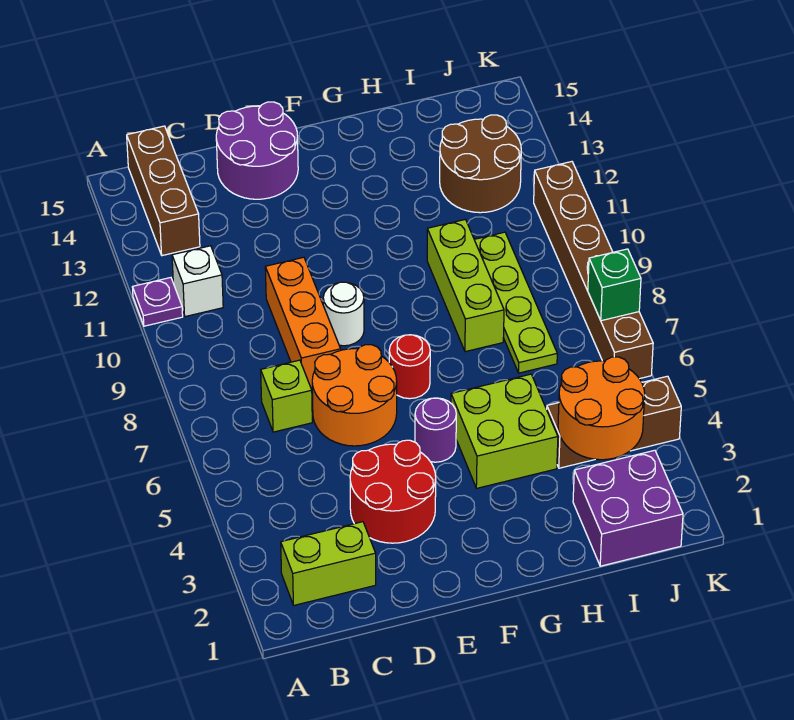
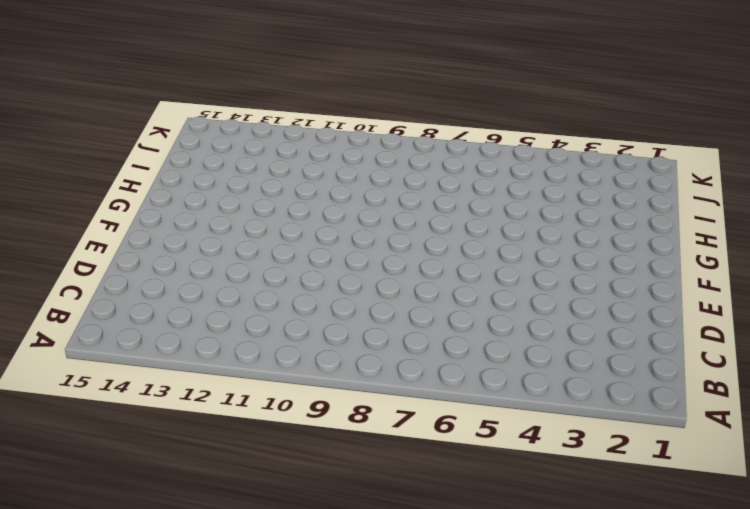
none -> purple 1x1 plate [133,278,183,326]
none -> lime 1x2 brick [281,522,376,605]
none -> white 1x1 brick [172,246,223,317]

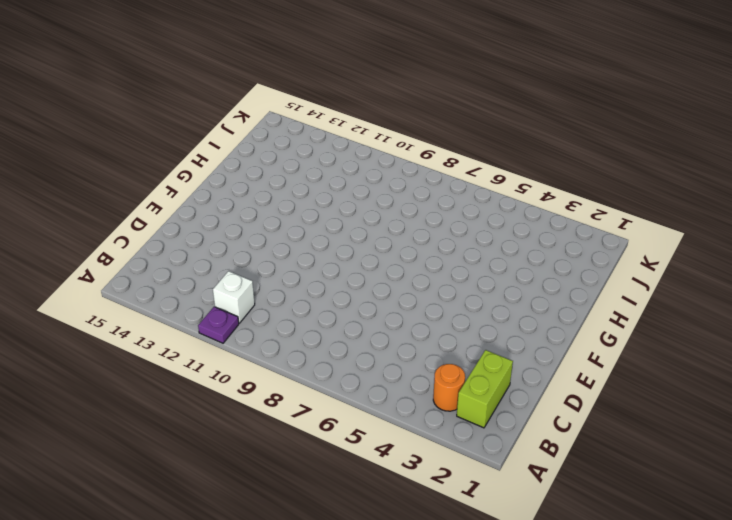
orange 1x1 round brick [433,364,465,411] -> none
none -> brown 1x3 brick [127,126,200,256]
none -> lime 1x1 brick [261,360,312,432]
none -> red 2x2 round brick [350,440,436,543]

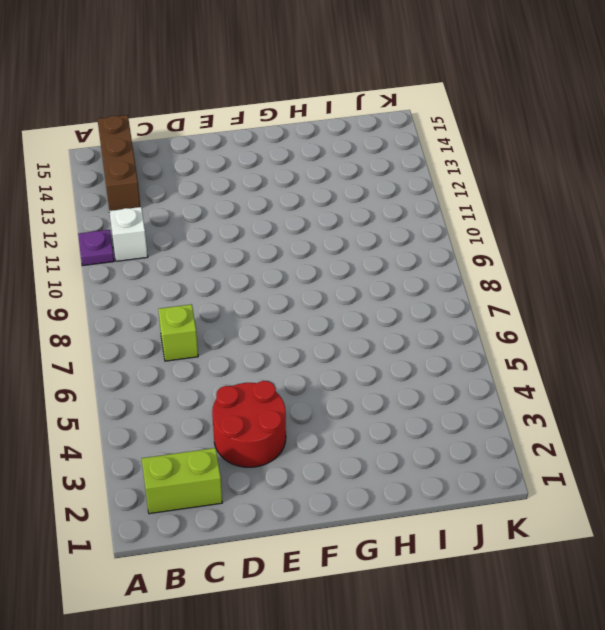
none -> orange 2x2 round brick [312,345,397,446]
none -> orange 1x3 brick [265,257,341,388]
none -> purple 2x2 round brick [216,102,298,199]

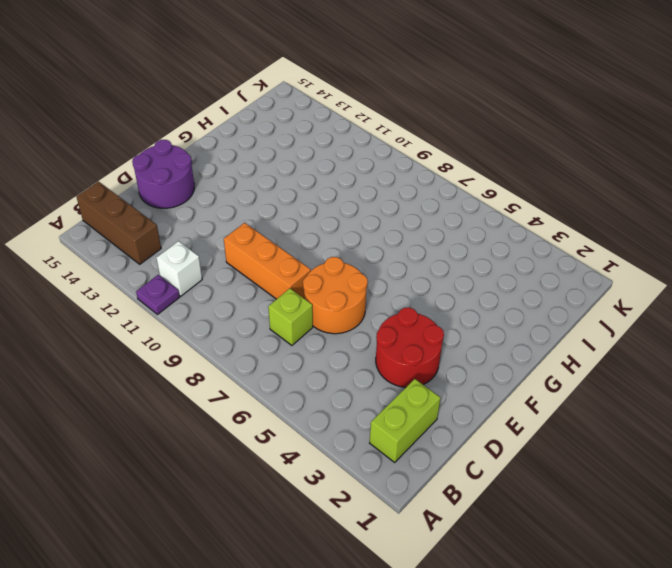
none -> white 1x1 round brick [323,282,364,346]
none -> purple 1x1 round brick [415,398,456,462]
none -> red 1x1 round brick [389,335,430,399]

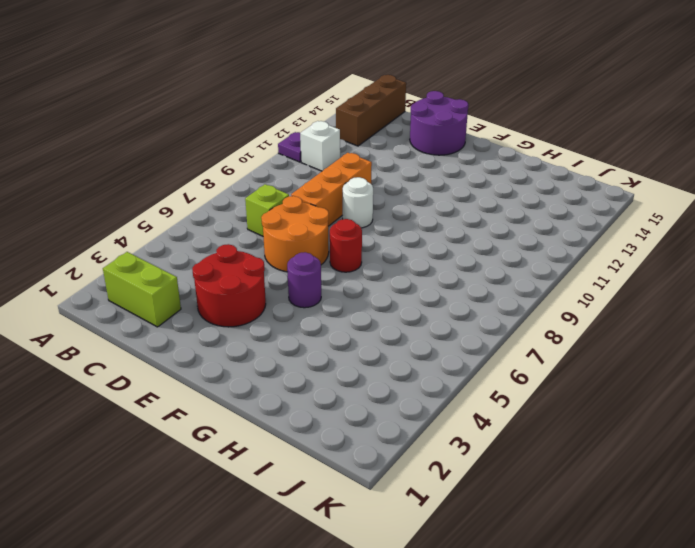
none -> lime 2x2 brick [451,374,558,488]
none -> lime 1x3 brick [427,219,504,352]
none -> purple 2x2 brick [573,450,683,566]

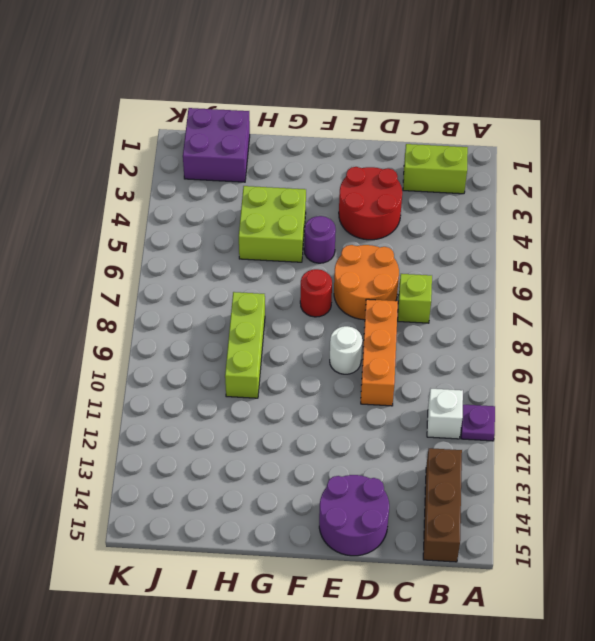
none -> brown 1x3 brick [547,376,681,468]
none -> lime 1x4 plate [474,232,557,373]
none -> brown 2x2 round brick [440,115,521,213]

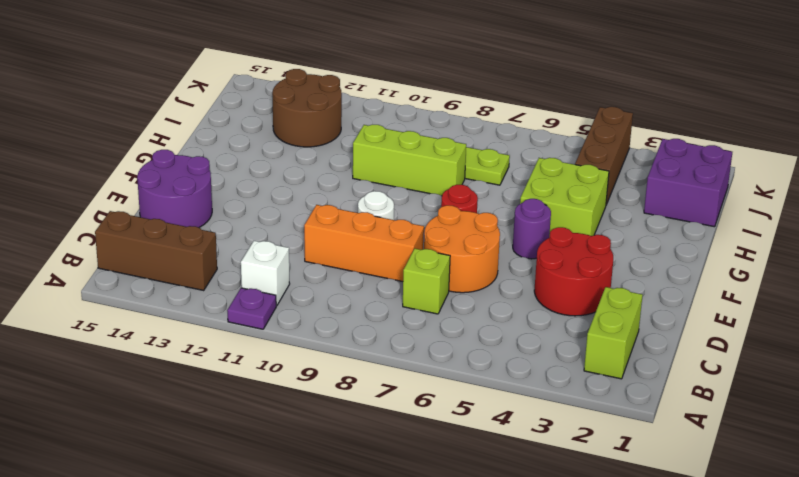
none -> brown 1x6 brick [534,162,653,379]
none -> orange 2x2 round brick [558,357,645,460]
none -> green 1x1 brick [588,249,641,321]

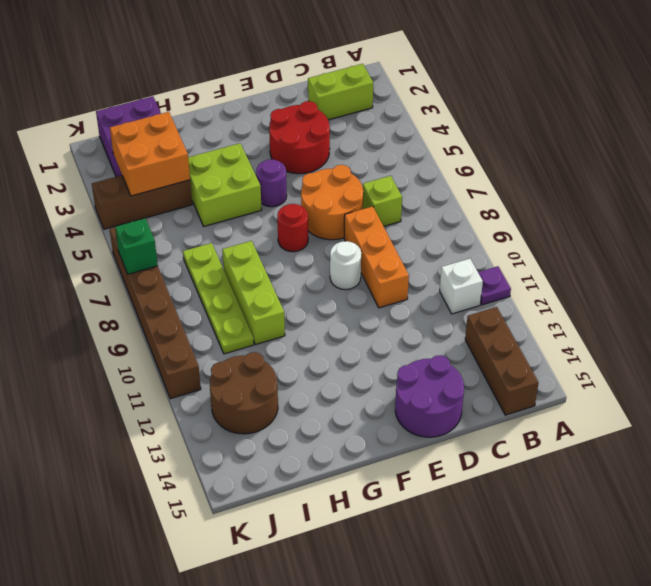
orange 2x2 brick [110,112,190,196] -> orange 2x2 round brick [558,357,645,460]

